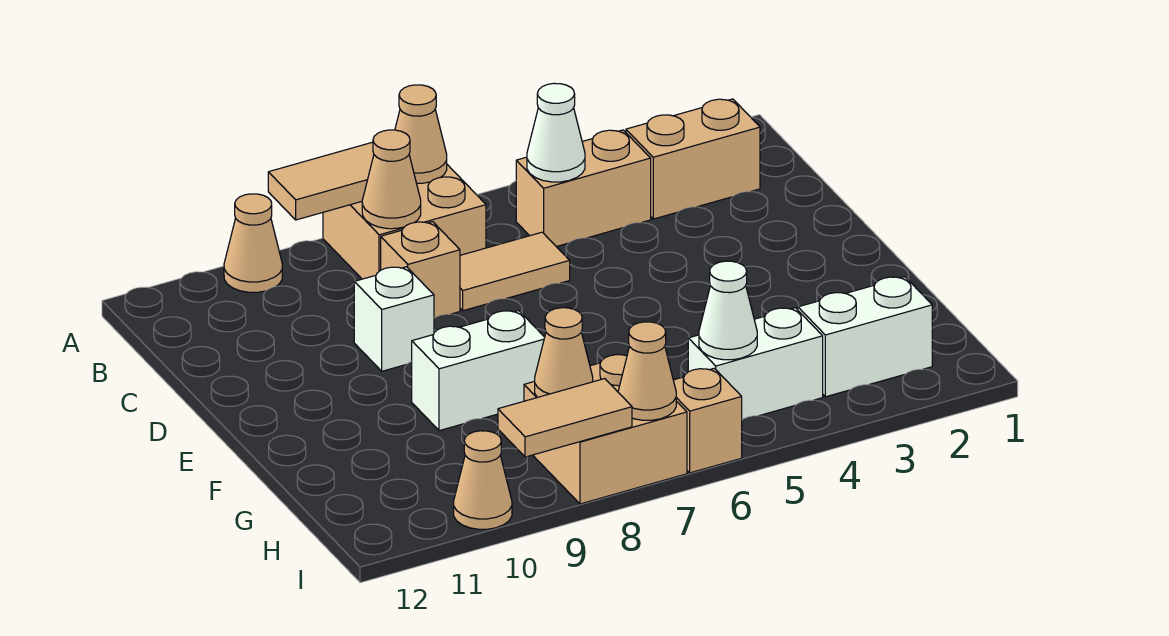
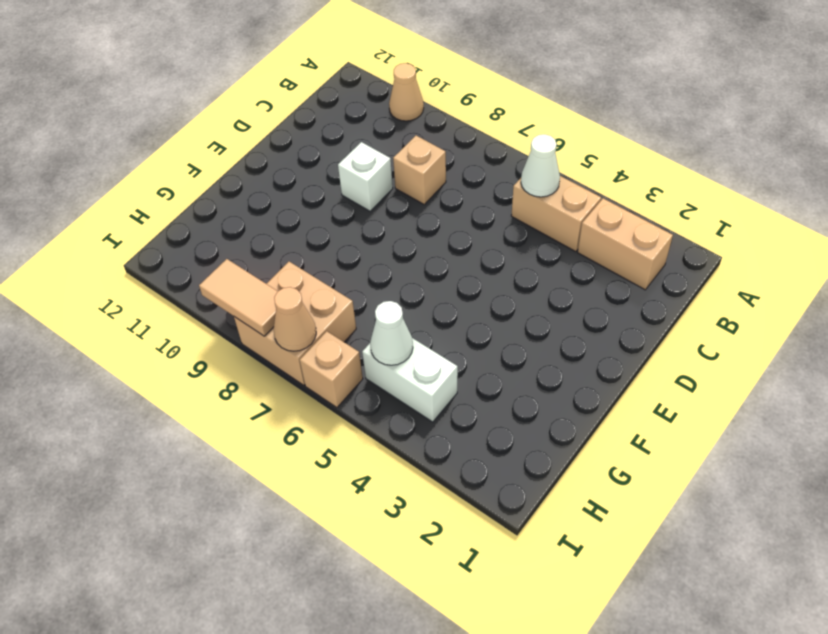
none -> tan 2x2 brick [323,165,486,279]
none -> tan 1x2 tile [460,232,570,311]
none -> white 1x2 brick [412,310,545,431]

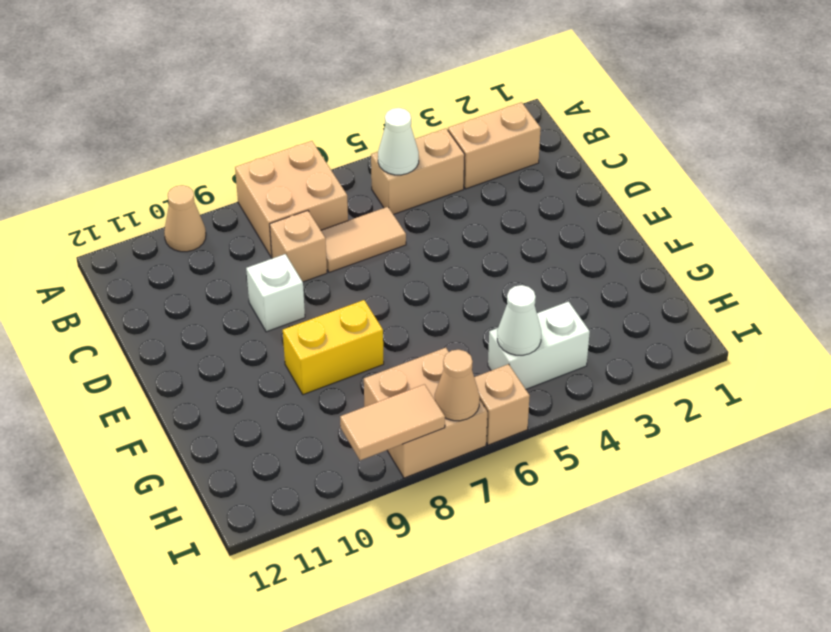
yellow 1x2 brick [283,300,384,395] -> white 1x2 brick [412,310,545,431]
none -> white 1x2 brick [798,277,932,397]
none -> tan 1x1 cone [454,431,512,529]
none -> tan 1x1 cone [395,85,447,183]

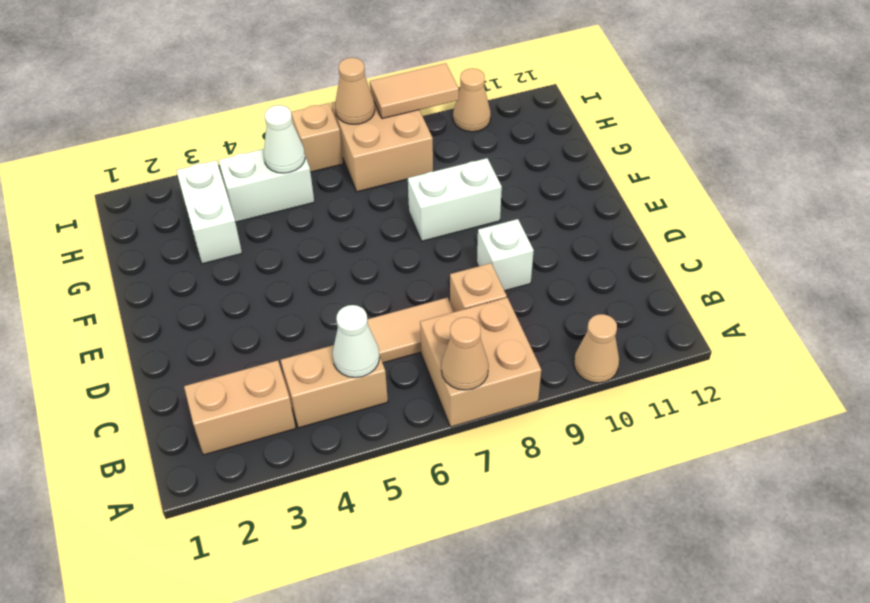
white 1x2 brick [176,160,242,264] -> white 1x2 brick turned to [798,277,932,397]
none -> tan 1x2 tile [268,142,374,220]
none -> tan 1x1 cone [362,130,421,229]
none -> tan 1x1 cone [535,308,593,398]

